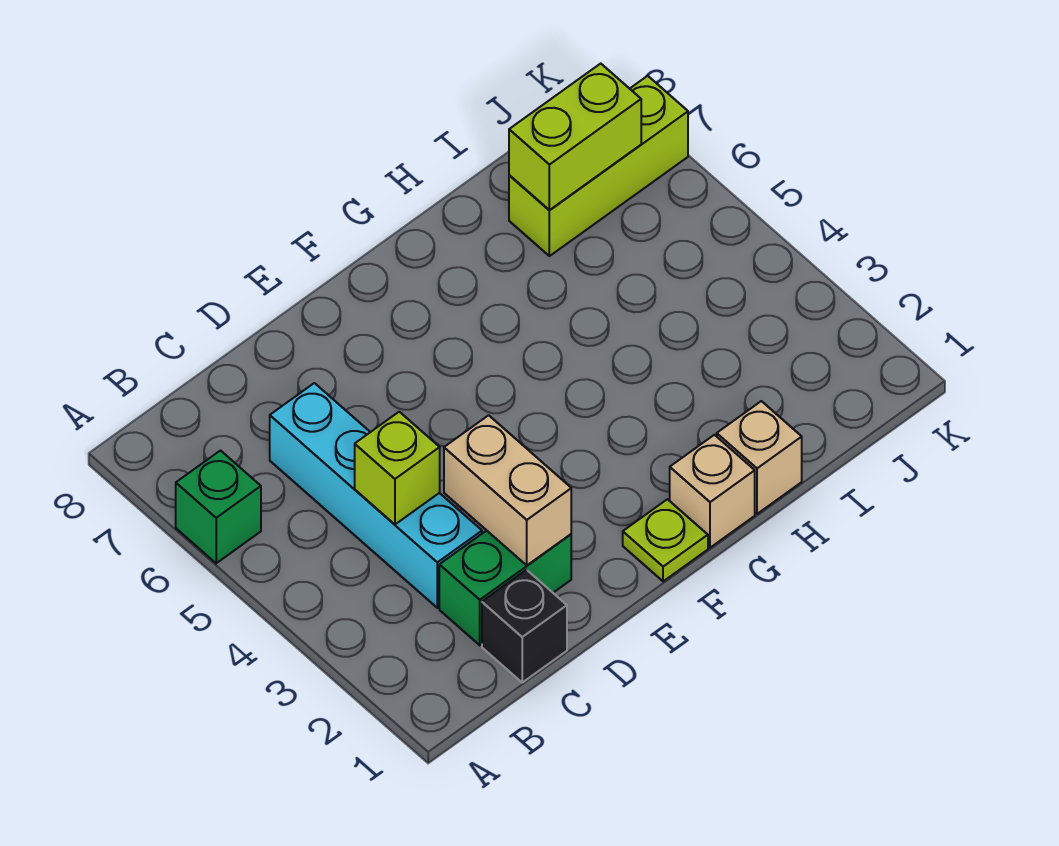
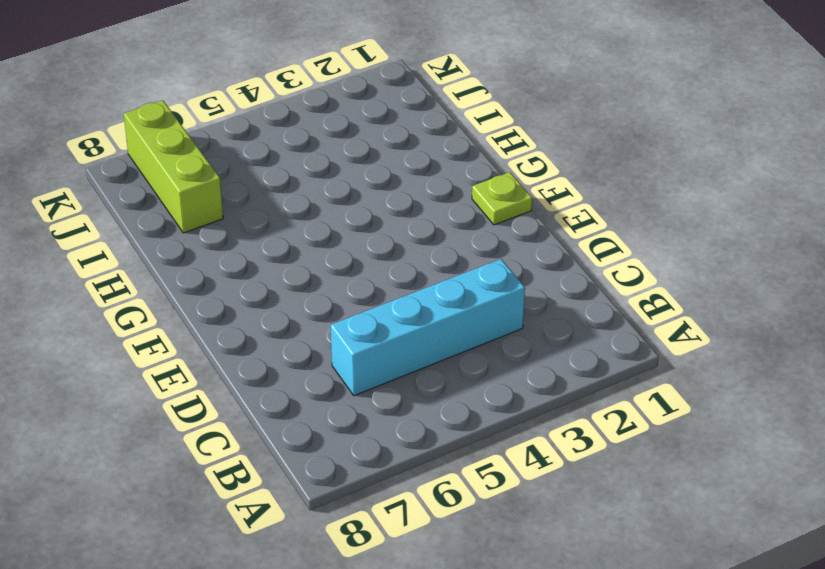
none -> green 1x1 brick [176,451,261,563]
none -> black 1x1 brick [482,570,567,682]

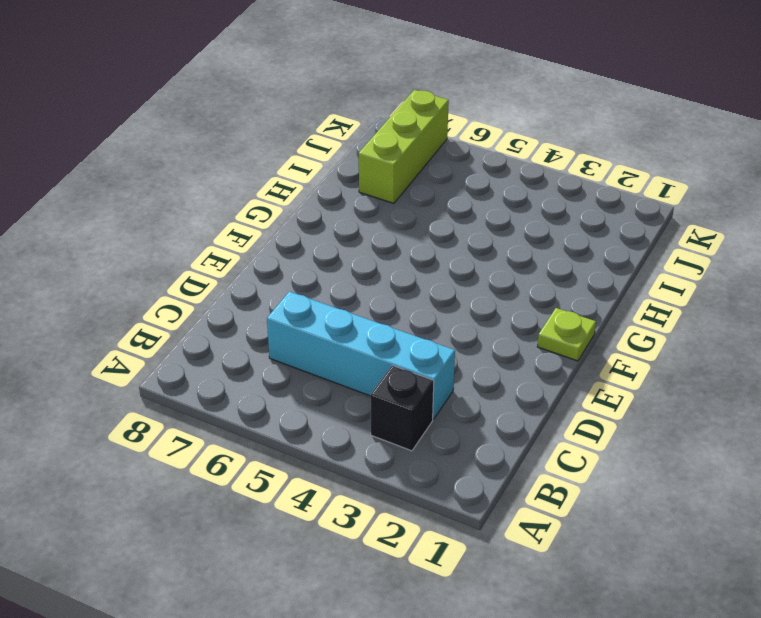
black 1x1 brick [370,365,434,451] -> black 1x1 brick moved to [482,570,567,682]
none -> green 1x1 brick [176,451,261,563]
none -> green 1x2 brick [439,531,571,645]

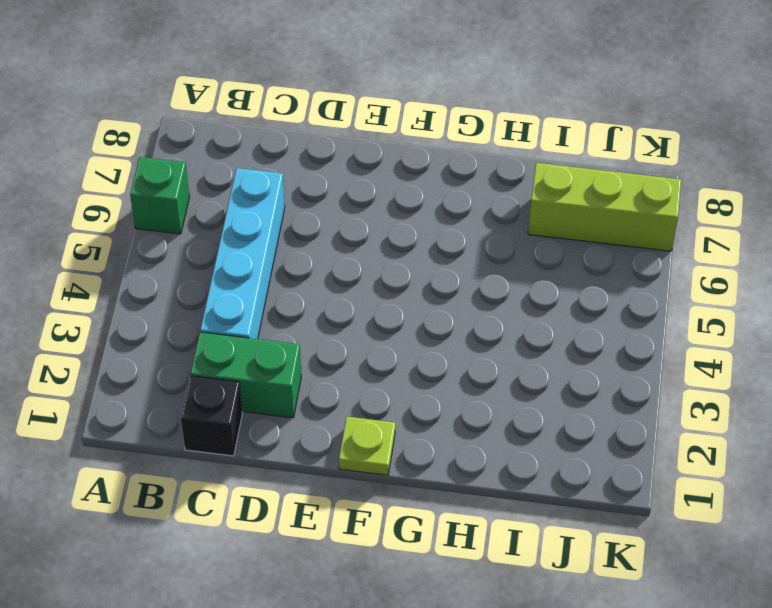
none -> tan 1x1 brick [670,435,755,548]
none -> tan 1x1 brick [717,401,802,514]

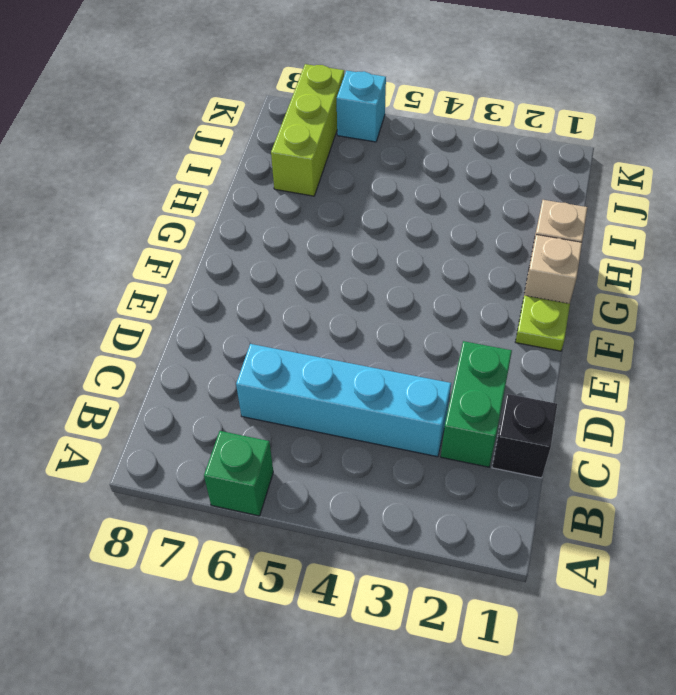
cyan 1x1 brick [337,71,386,142] -> none
none -> lime 1x1 brick [355,412,440,524]
none -> tan 1x2 brick [444,415,571,565]

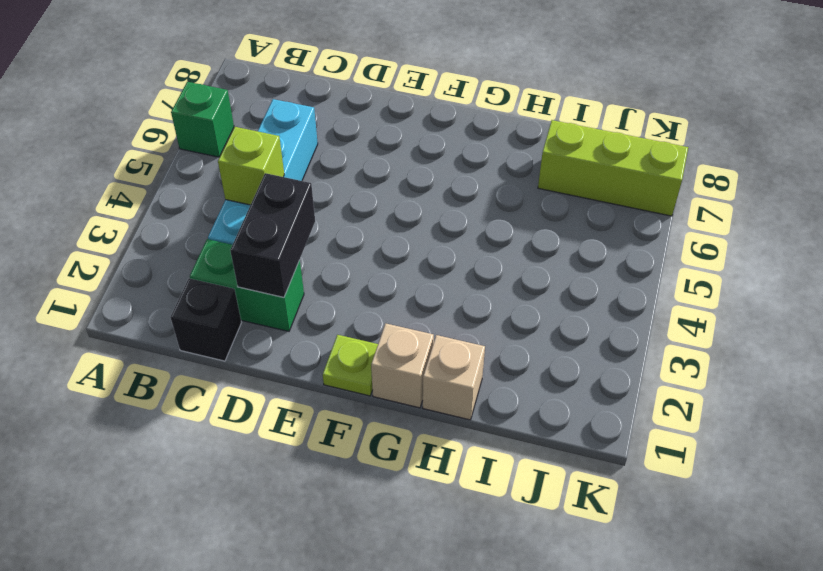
black 1x2 brick [230,173,315,298] -> tan 1x2 brick [444,415,571,565]
none -> lime 1x2 brick [509,64,641,210]

